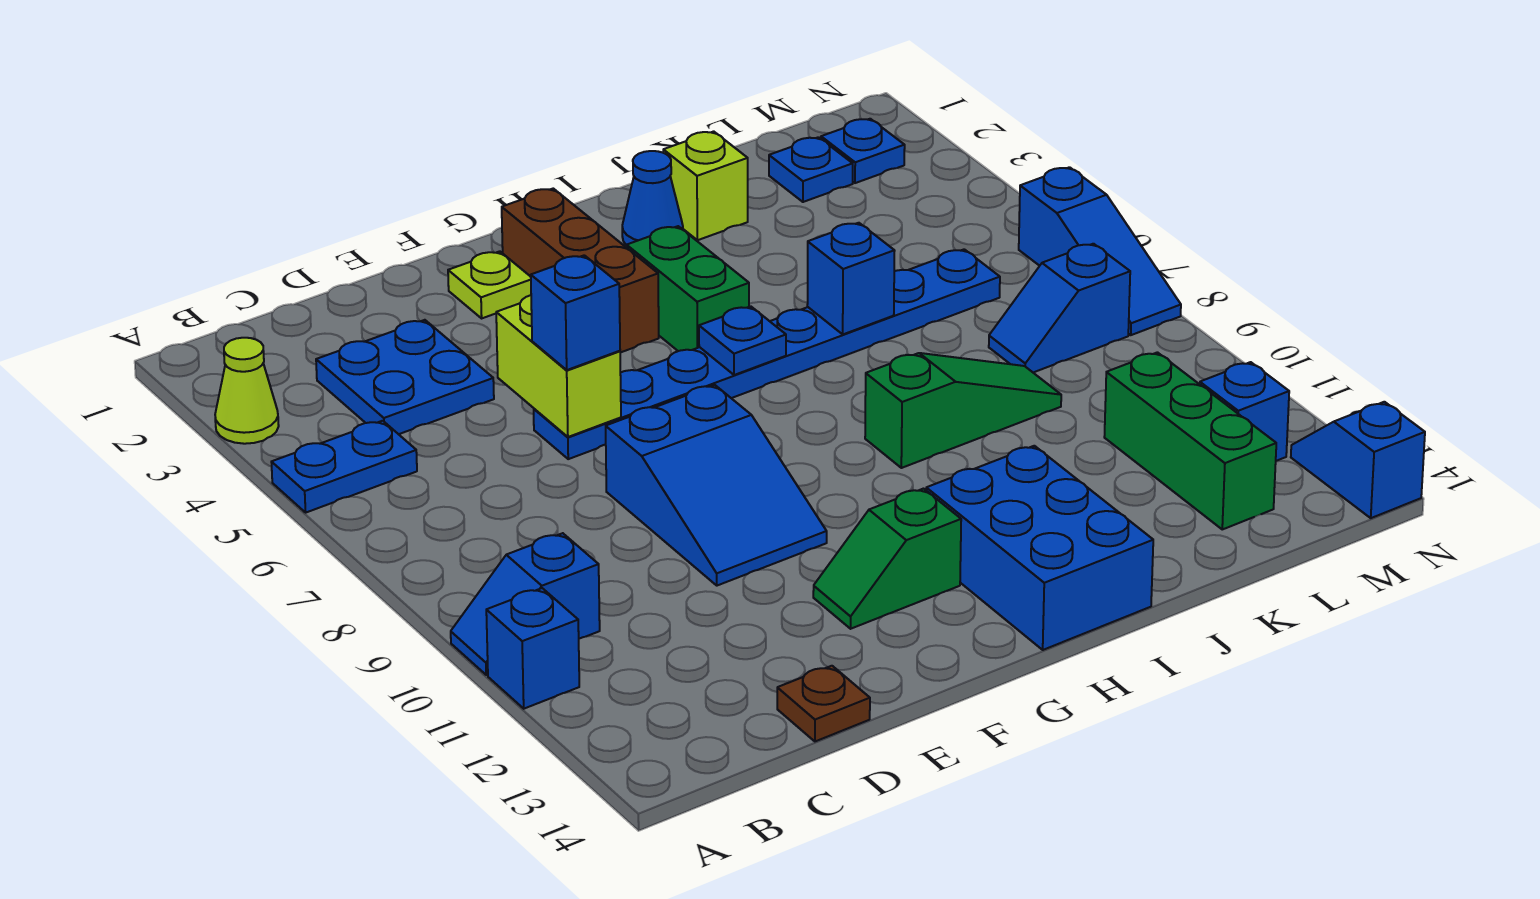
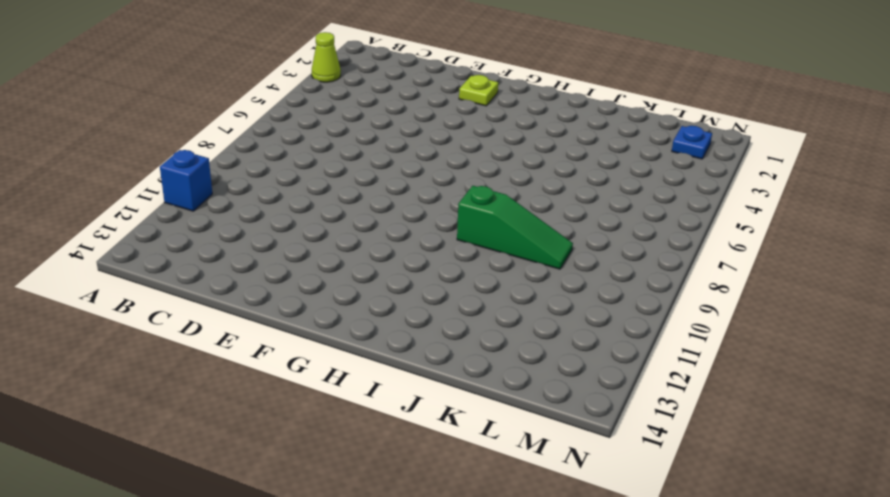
none -> blue 1x2 plate [271,421,417,512]
none -> blue 1x2 slope [451,533,600,675]
none -> blue 2x2 plate [316,320,494,434]

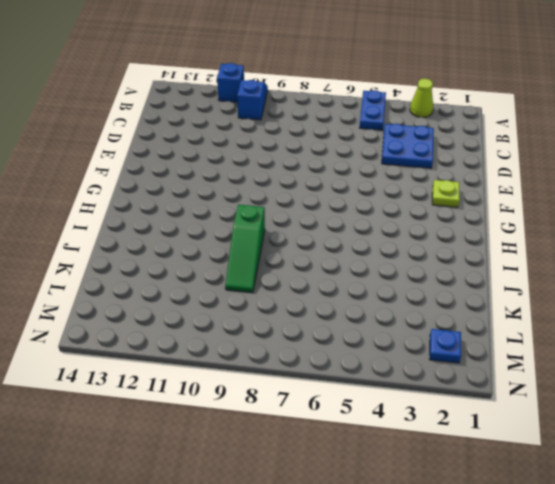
none -> brown 1x1 plate [777,666,870,741]
none -> blue 1x8 plate [534,249,1000,459]
none -> blue 2x3 slope [606,385,827,586]

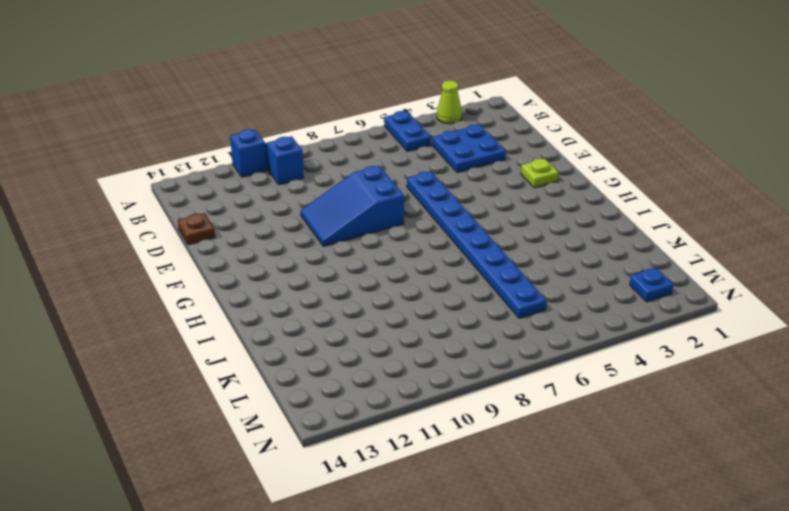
none -> green 1x2 slope [813,489,961,629]
none -> brown 1x3 brick [502,189,659,353]
none -> green 1x2 brick [627,226,749,351]

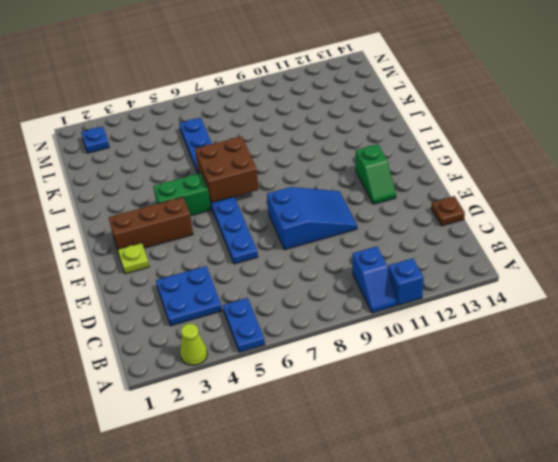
brown 2x2 brick [195,136,259,203] -> blue 1x1 plate [699,306,786,375]
none -> blue 2x3 brick [926,446,1153,650]
none -> blue 1x1 cone [622,151,683,245]
none -> green 1x3 slope [865,353,1061,468]

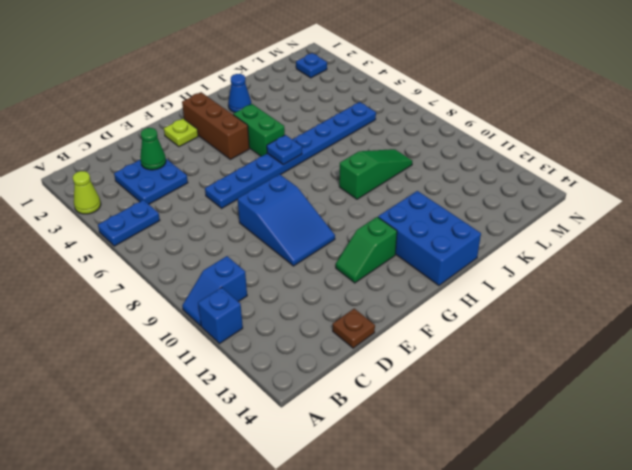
green 1x1 cone [140,128,166,170] -> none
none -> lime 1x1 brick [663,131,748,240]
none -> blue 1x1 plate [769,137,853,202]
none -> blue 1x2 slope [989,244,1130,372]

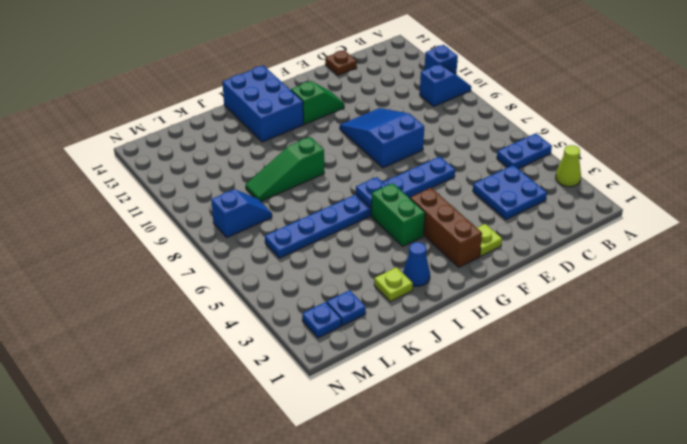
lime 1x1 plate [374,267,413,302] -> lime 1x1 brick [663,131,748,240]
none -> green 1x3 brick [1104,352,1276,529]
none -> blue 1x1 brick [1200,362,1289,461]
none -> blue 1x3 slope [1019,167,1181,335]

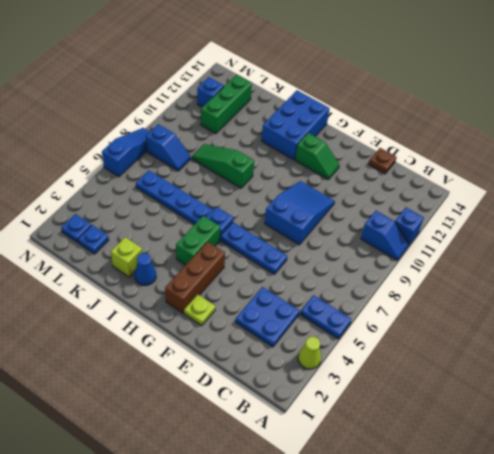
none -> blue 1x2 slope [1291,402,1425,518]
none -> lime 1x2 brick [496,295,621,437]
none -> blue 1x1 brick [807,223,895,334]

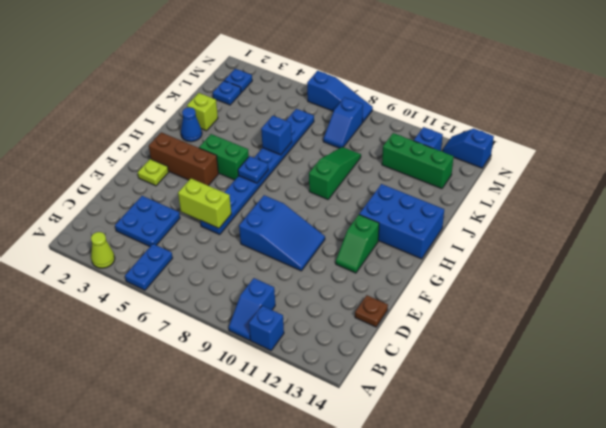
none -> blue 1x1 brick [531,255,620,370]

